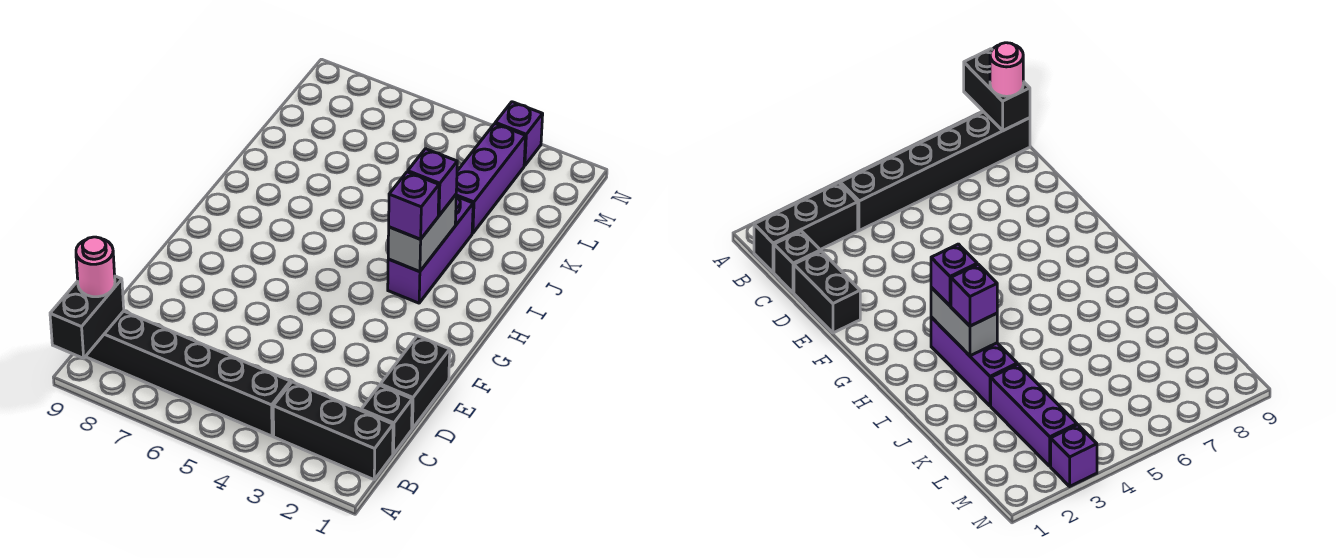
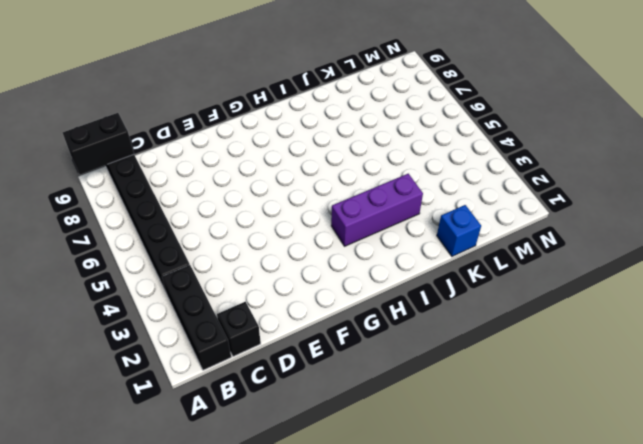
blue 1x1 brick [437,205,481,256] -> none
none -> black 1x2 brick [380,336,450,429]
none -> purple 1x3 brick [456,124,526,233]
none -> purple 1x1 brick [495,102,543,166]

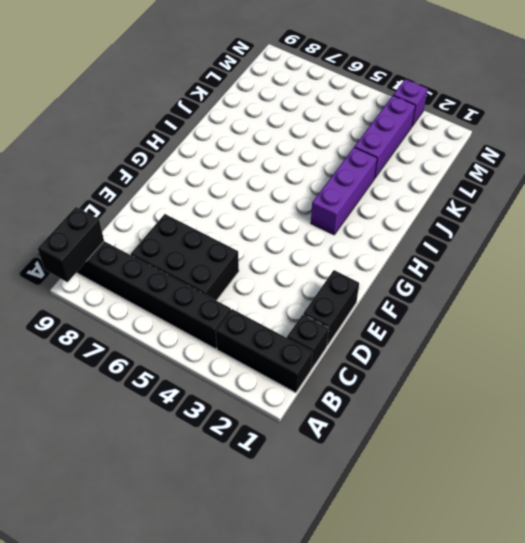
black 2x3 brick [131,214,239,301] -> none
none -> grey 1x2 brick [388,195,456,272]
none -> pink 1x1 round brick [76,237,115,297]
none -> purple 1x1 brick [389,172,439,239]

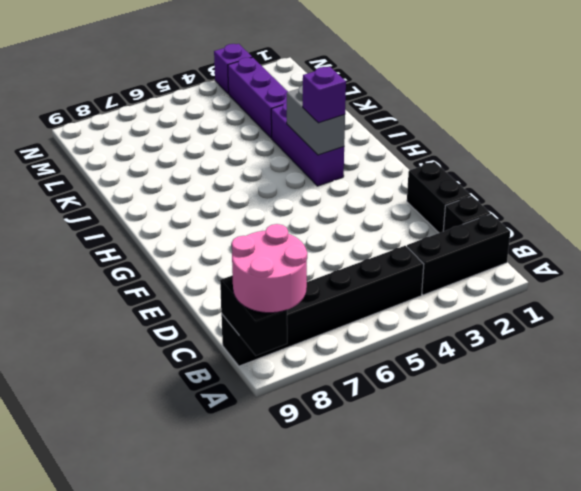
pink 2x2 round brick [232,224,307,313] -> pink 1x1 round brick [76,237,115,297]
none -> purple 1x1 brick [408,149,457,216]

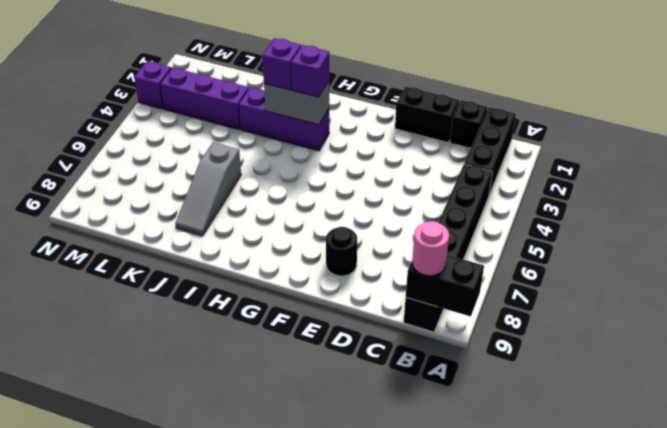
black 1x1 round brick [326,227,357,276] -> none
grey 1x3 slope [175,142,241,236] -> none

